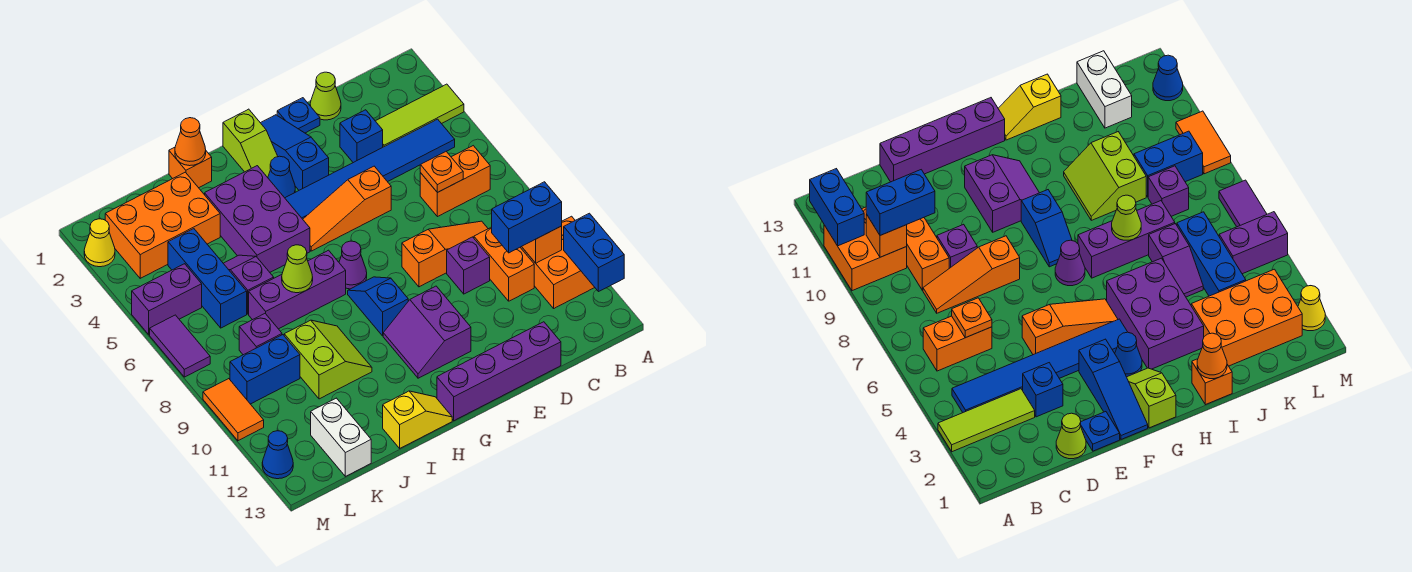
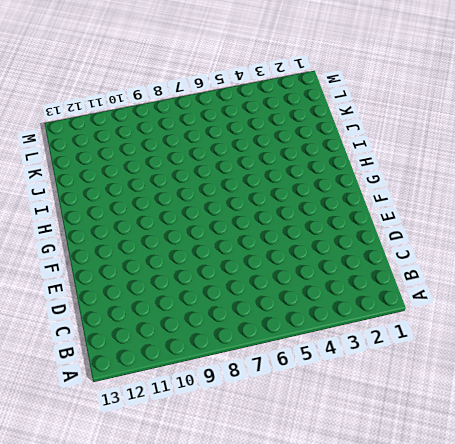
none -> lime 1x3 tile [376,84,464,147]
none -> orange 2x2 brick [520,216,595,308]
none -> blue 1x6 tile [285,119,455,219]
none -> orange 1x2 brick [420,146,490,217]

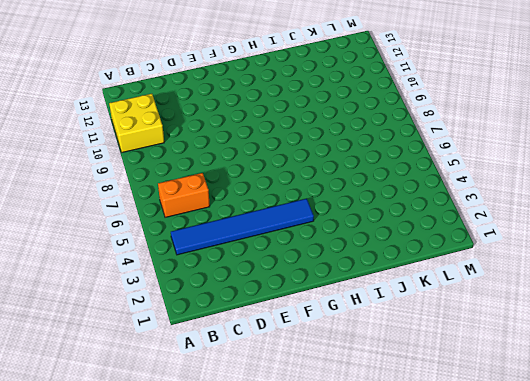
yellow 2x2 brick [109,94,164,152] -> orange 2x2 brick [520,216,595,308]
none -> lime 1x3 tile [376,84,464,147]
none -> orange 1x3 slope [402,221,488,287]
none -> orange 1x2 brick [474,227,534,301]
none -> lime 1x1 cone [310,72,341,120]

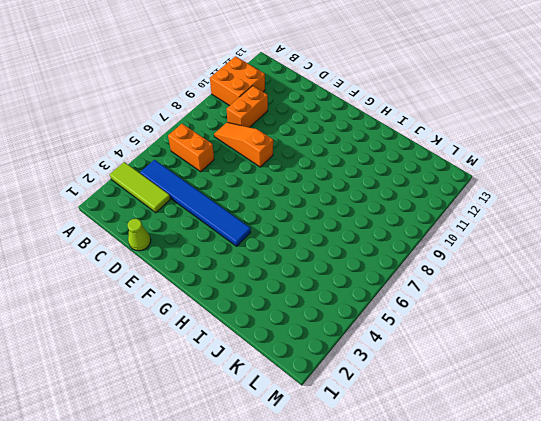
none -> blue 1x1 brick [340,110,383,163]
none -> purple 1x1 brick [447,237,490,294]
none -> purple 1x4 brick [437,322,561,421]
none -> blue 1x1 plate [277,98,320,133]

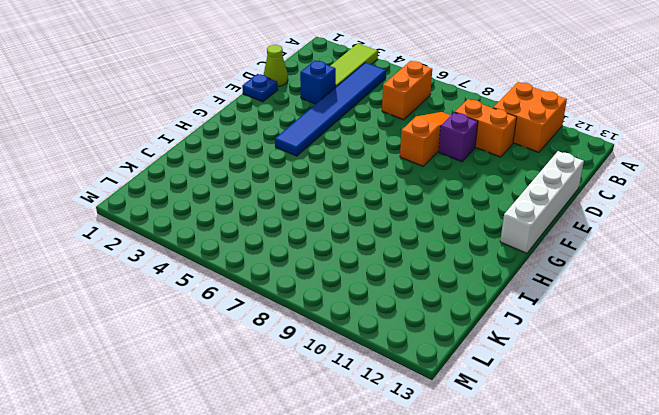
white 1x4 brick [500,151,584,253] -> purple 1x4 brick [437,322,561,421]
none -> orange 1x3 slope [303,166,391,251]
none -> blue 1x3 slope [261,115,329,190]
none -> purple 2x2 slope [383,286,471,378]
none -> lime 1x2 slope [223,109,278,178]

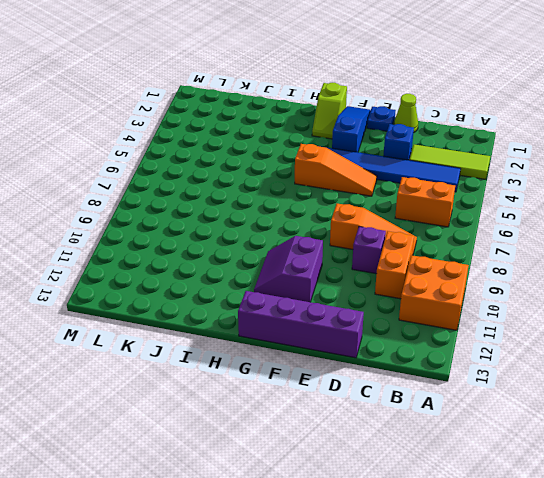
orange 1x3 slope [295,144,377,196] -> orange 1x3 slope turned to [303,166,391,251]
none -> blue 1x1 cone [268,156,295,198]
none -> purple 1x1 cone [339,241,367,289]
none -> blue 1x2 slope [348,277,408,336]
none -> purple 2x3 brick [205,166,310,272]

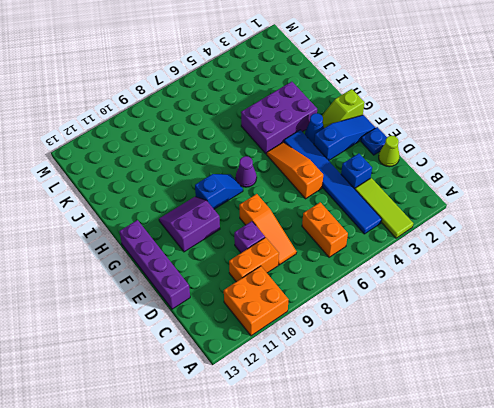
none -> purple 1x3 brick [249,250,346,329]
none -> yellow 1x2 slope [383,391,452,448]
none -> orange 1x1 brick [169,147,212,188]
none -> lime 2x2 slope [284,320,372,399]

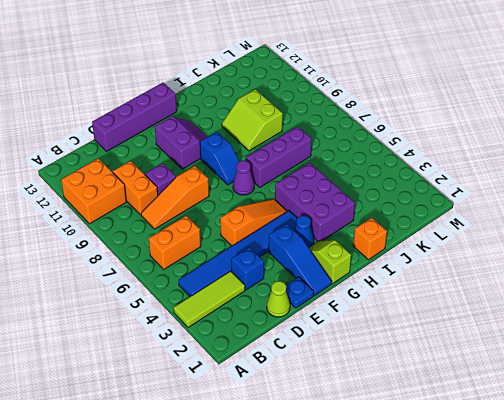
none -> yellow 1x2 slope [383,391,452,448]
none -> orange 2x3 brick [105,172,220,278]
none -> purple 1x2 slope [223,255,274,314]
none -> blue 1x3 brick [168,229,247,328]

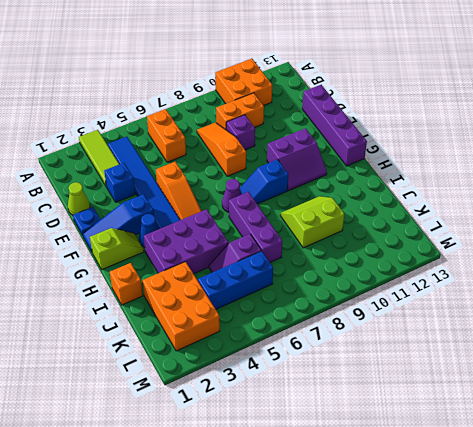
none -> yellow 1x2 slope [383,391,452,448]
none -> purple 1x1 brick [239,314,282,355]
none -> blue 1x2 brick [230,335,300,404]
none -> white 1x2 brick [311,398,371,476]

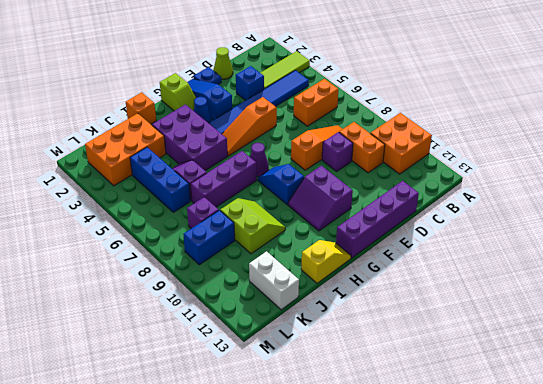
none -> purple 1x2 brick [132,264,202,335]
none -> yellow 1x1 cone [84,219,115,267]
none -> purple 1x2 tile [150,315,210,377]
none -> orange 1x2 tile [203,379,264,441]

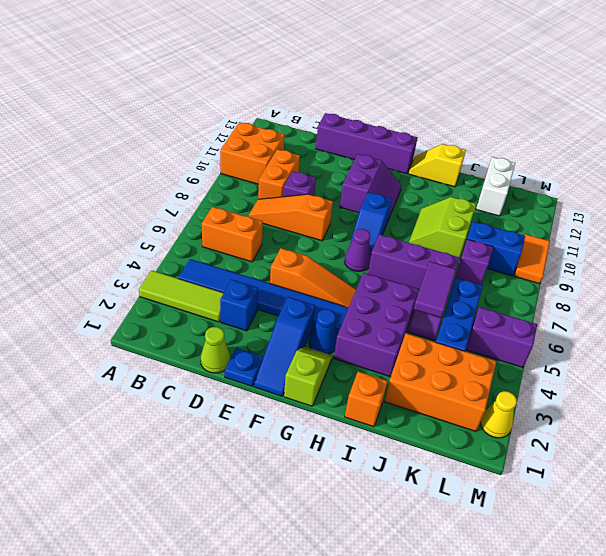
purple 1x2 tile [414,261,456,318] -> purple 1x2 tile moved to [150,315,210,377]
none -> blue 1x1 cone [262,431,293,479]
none -> blue 1x2 brick [564,213,624,292]
none -> orange 1x1 brick [522,226,562,263]
none -> orange 1x1 plate [420,152,463,193]

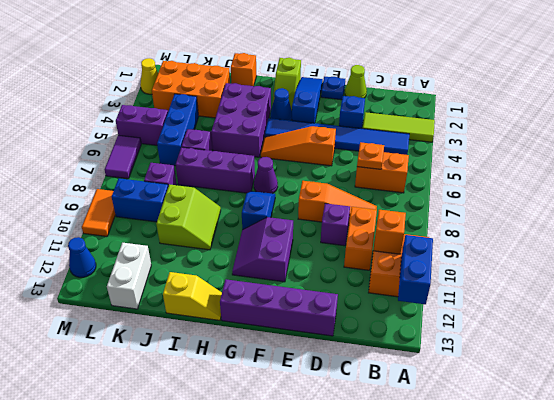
none -> orange 1x1 cone [175,118,206,166]
none -> lime 1x1 cone [282,245,313,293]
none -> blue 1x2 brick [492,182,562,253]

